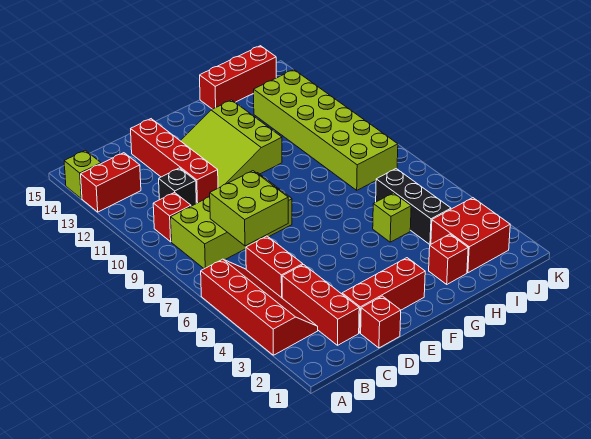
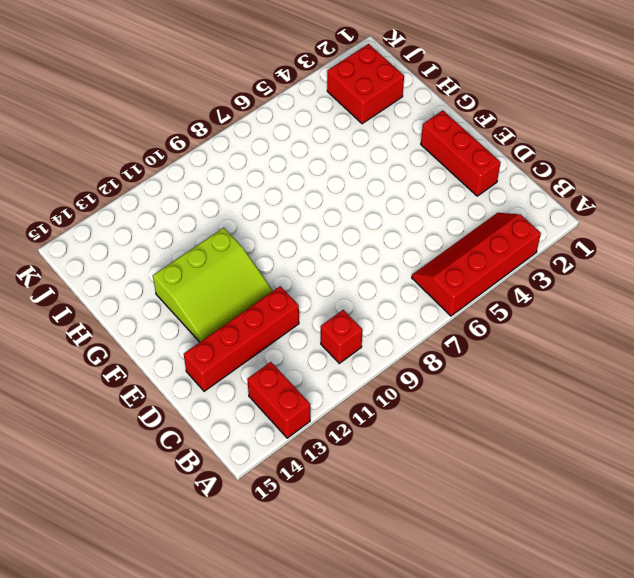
none -> lime 1x1 brick [64,150,101,199]
none -> lime 2x4 brick [171,173,292,269]
none -> red 1x3 brick [282,265,359,345]

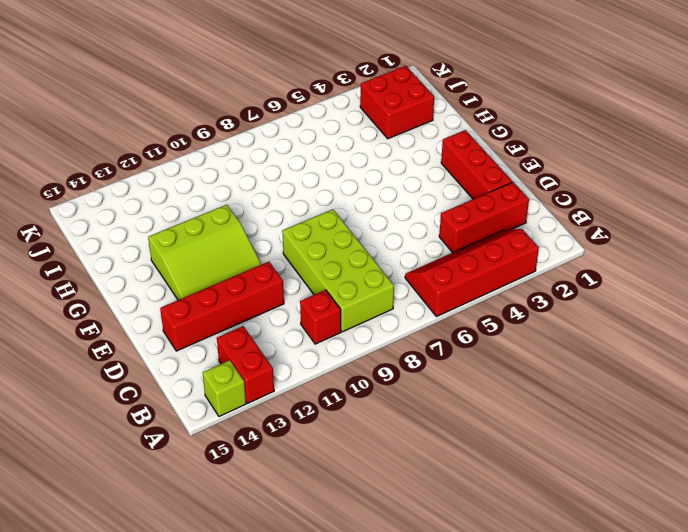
none -> red 1x2 brick [246,236,303,298]
none -> black 1x1 brick [159,168,196,206]
none -> red 1x1 brick [361,296,401,348]

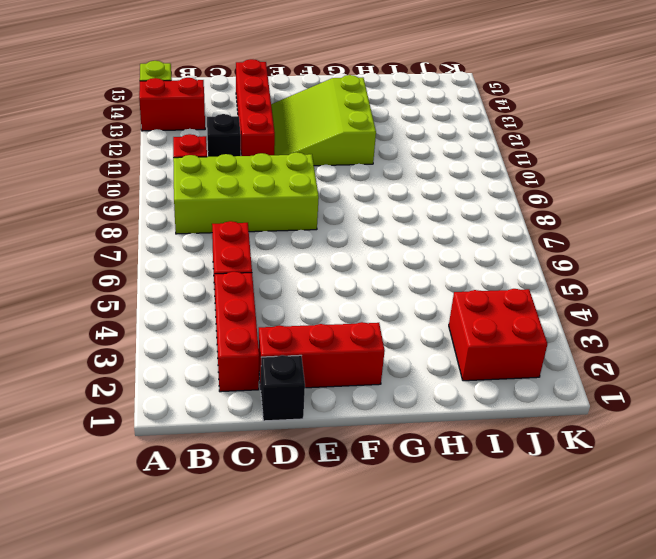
black 1x1 brick [261,355,305,421] -> red 1x1 brick [361,296,401,348]
none -> red 2x4 slope [201,259,318,355]
none -> red 1x1 brick [429,234,468,284]
none -> lime 1x1 brick [373,193,411,242]

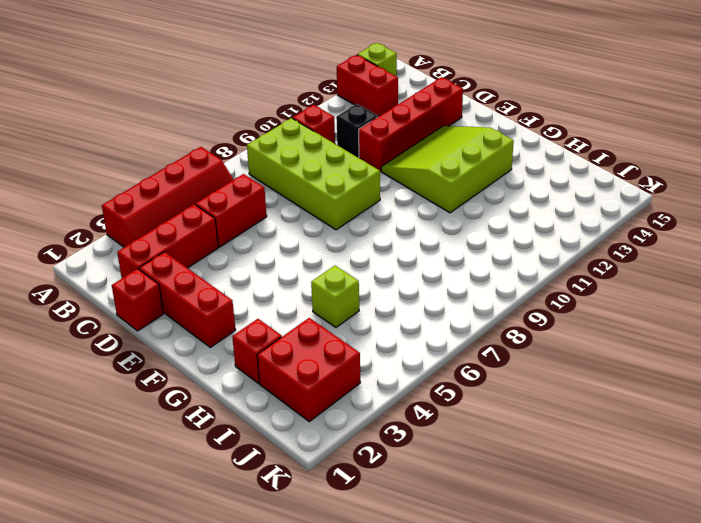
none -> red 1x3 brick [200,46,276,109]
none -> black 1x3 brick [376,169,451,245]
none -> lime 2x6 brick [254,70,398,190]

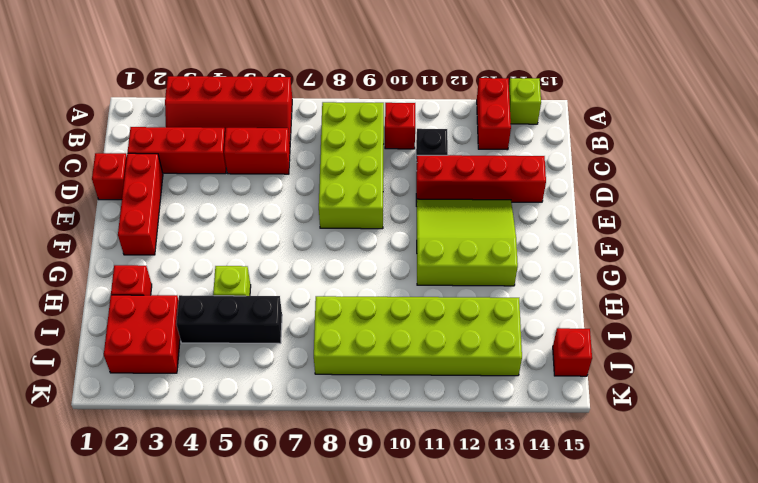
red 1x1 brick [553,328,592,376] -> red 1x3 brick [200,46,276,109]
none -> lime 2x2 brick [210,171,288,246]

